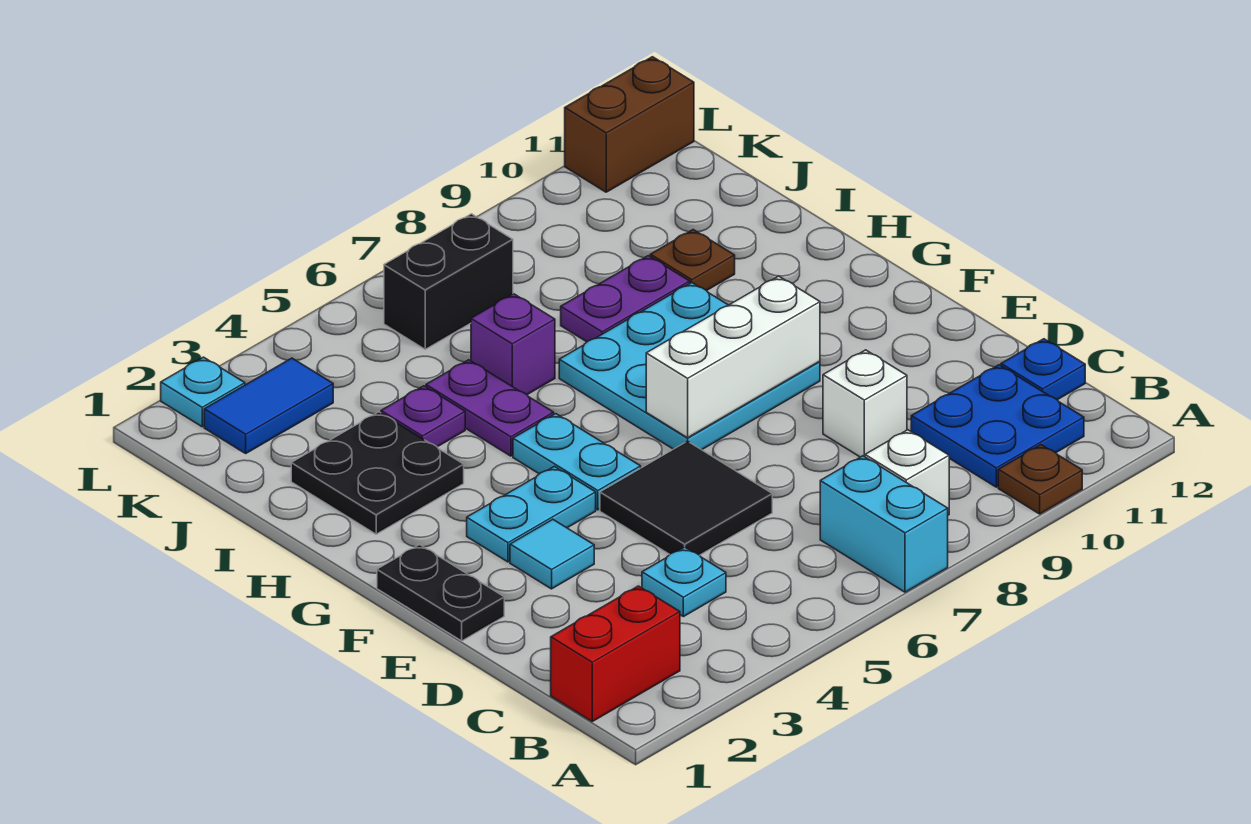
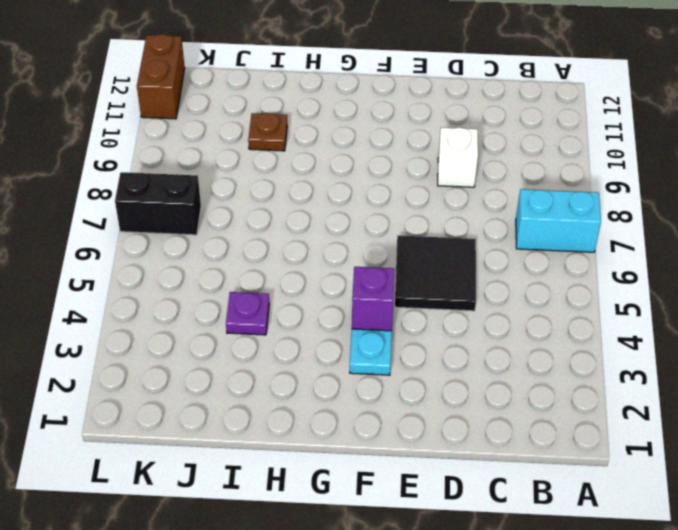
purple 1x1 brick [352,267,395,331] -> purple 1x1 brick moved to [471,294,555,395]
black 1x2 brick [115,172,201,235] -> black 1x2 brick turned to [384,214,513,349]
none -> brown 1x1 plate [998,445,1082,514]
none -> red 1x2 brick [551,586,680,721]
none -> white 1x1 brick [865,430,949,515]

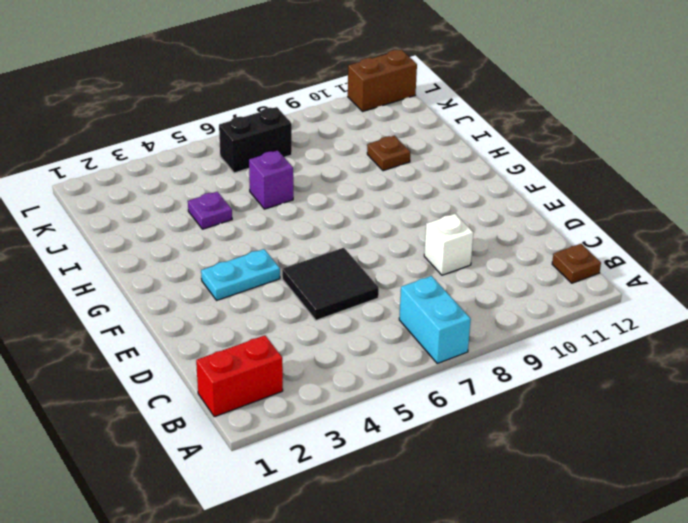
brown 1x1 plate [552,244,601,283] -> brown 1x1 plate moved to [998,445,1082,514]
none -> white 1x1 brick [865,430,949,515]
none -> blue 2x2 plate [911,365,1084,487]
none -> cyan 1x1 plate [642,547,726,617]

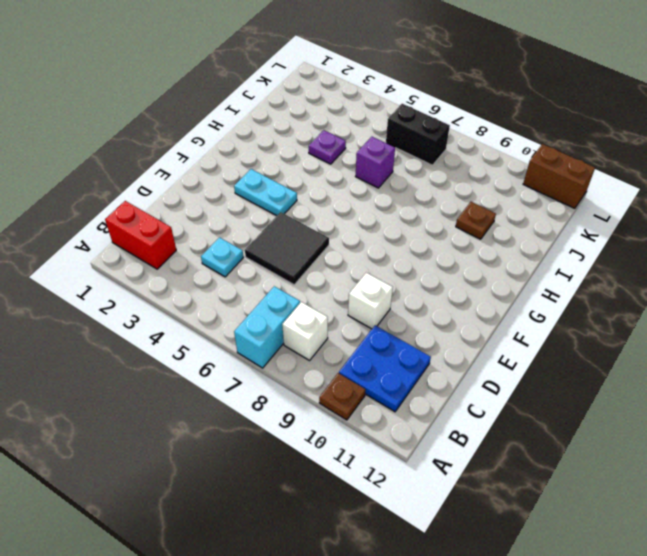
none -> blue 1x1 plate [1001,339,1085,400]
none -> black 1x2 plate [377,545,504,641]
none -> cyan 1x1 tile [510,519,594,589]

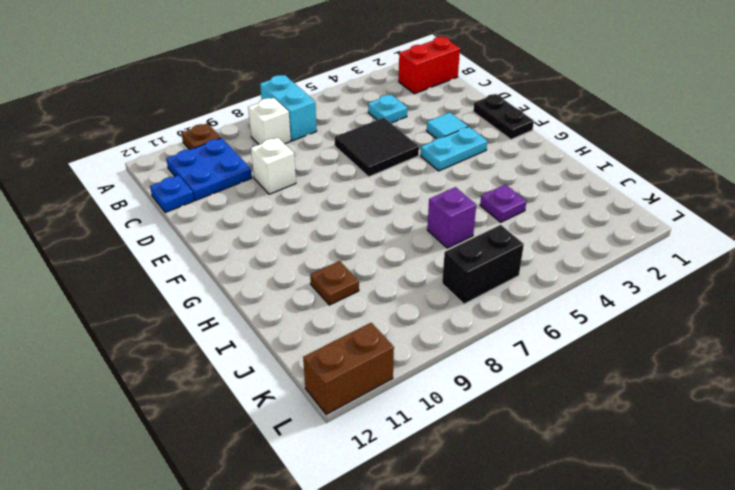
none -> cyan 1x2 plate [513,414,641,510]
none -> cyan 3x3 plate [559,282,820,450]
none -> black 2x2 plate [291,412,464,534]

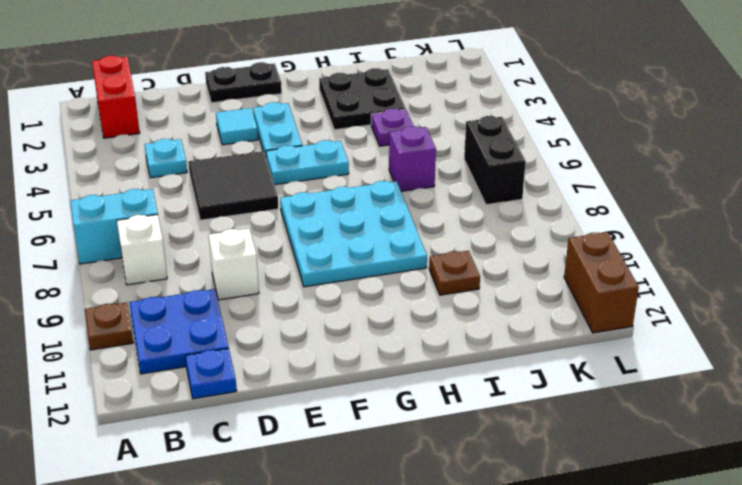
none -> purple 1x2 plate [426,360,554,456]
none -> purple 1x2 plate [561,256,690,342]
none -> blue 1x2 tile [204,358,333,453]

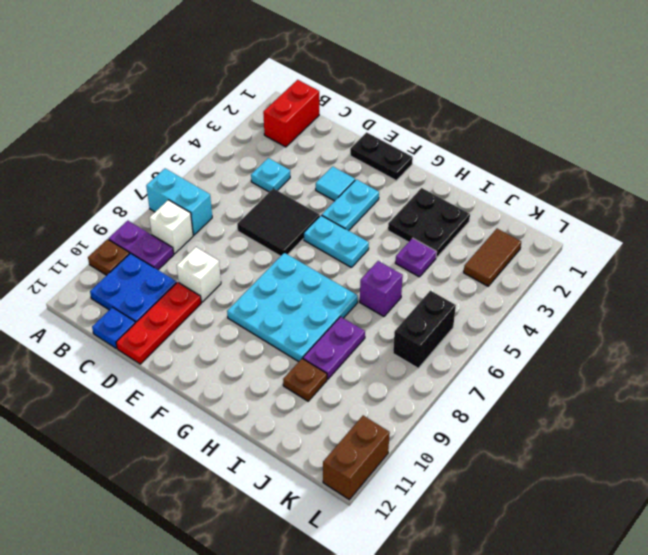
purple 1x2 plate [109,221,174,270] -> purple 1x2 plate moved to [426,360,554,456]
red 1x3 plate [116,282,201,364] -> none
brown 1x2 tile [464,229,521,286] -> blue 1x2 tile [204,358,333,453]
none -> cyan 1x1 plate [161,357,245,427]
none -> white 1x3 brick [646,276,820,438]

